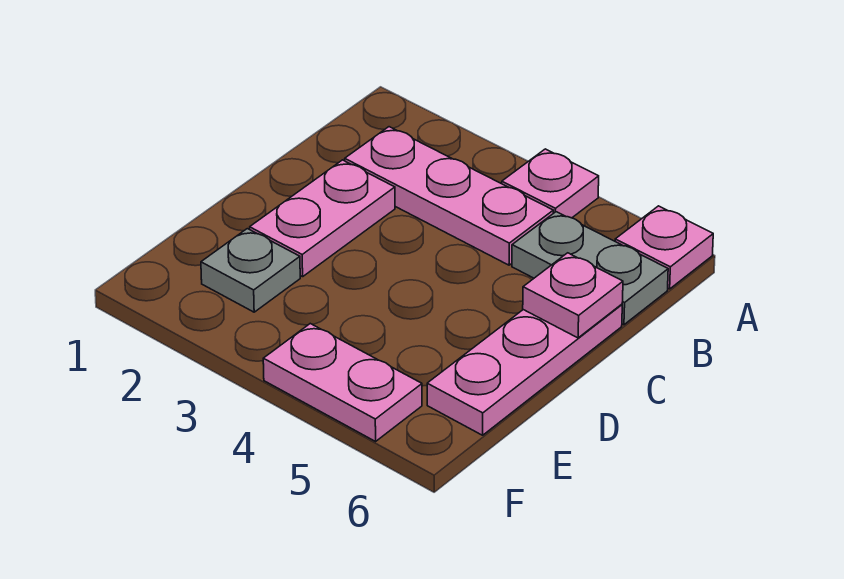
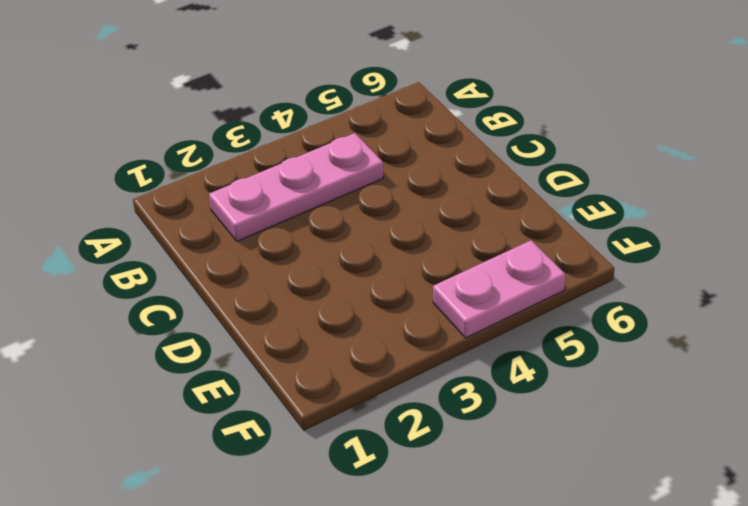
none -> pink 1x1 plate [502,149,599,218]
none -> pink 1x1 plate [615,206,713,289]

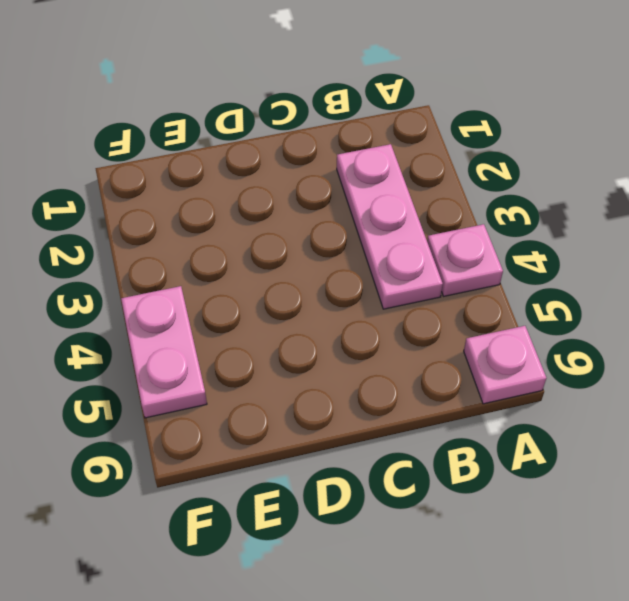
none -> grey 1x2 plate [512,212,668,325]
none -> pink 1x2 plate [250,160,395,277]

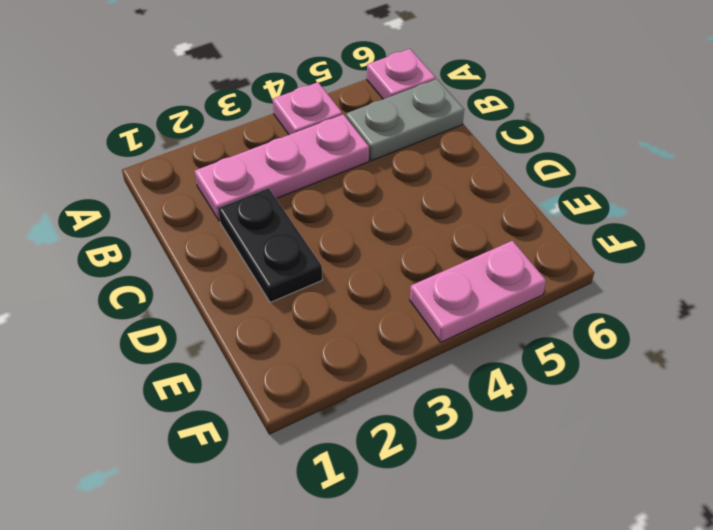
black 1x2 plate [218,188,322,303] -> pink 1x2 plate [250,160,395,277]
none -> pink 1x3 plate [427,304,622,435]
none -> grey 1x1 plate [201,229,300,312]

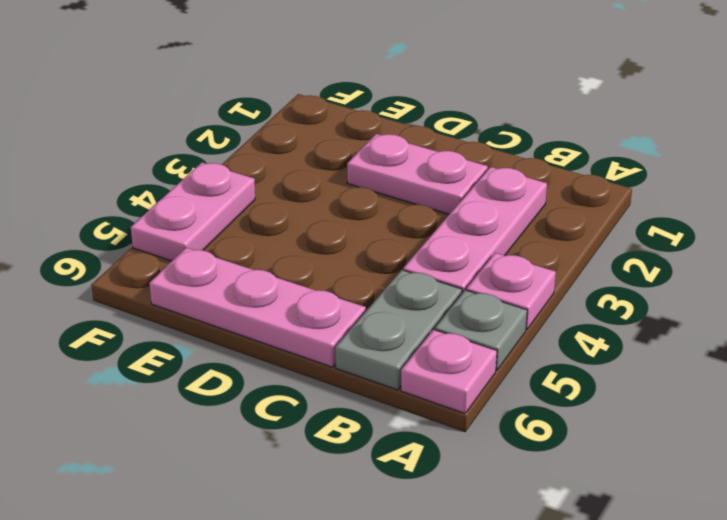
grey 1x1 plate [435,290,527,370] -> grey 1x1 plate moved to [201,229,300,312]
none -> pink 1x1 plate [523,253,623,338]

